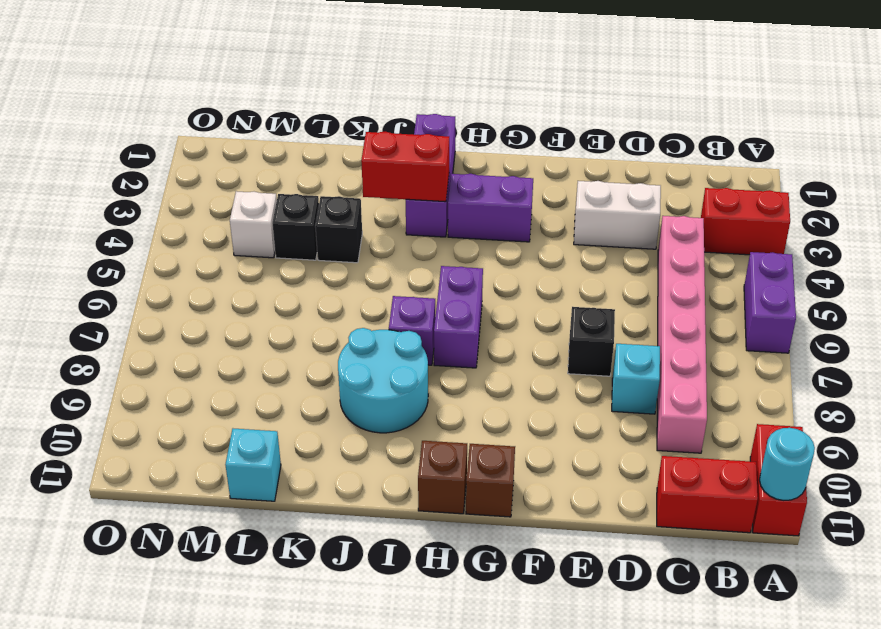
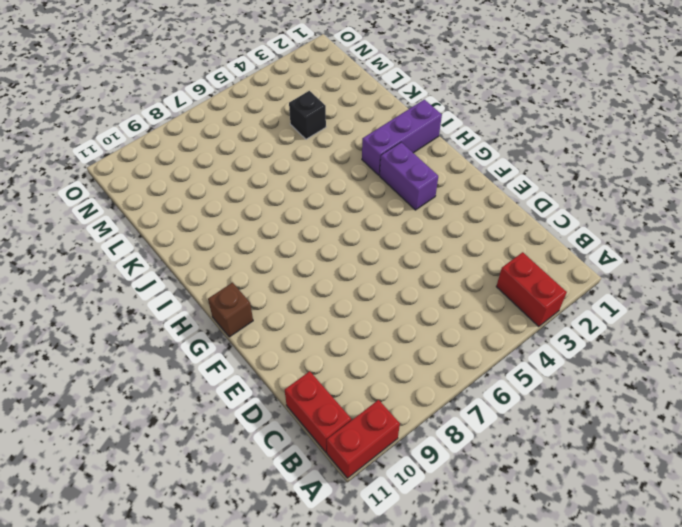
none -> purple 1x2 brick [744,252,796,353]
none -> pink 1x6 brick [657,216,707,453]
none -> white 1x2 brick [574,181,661,249]

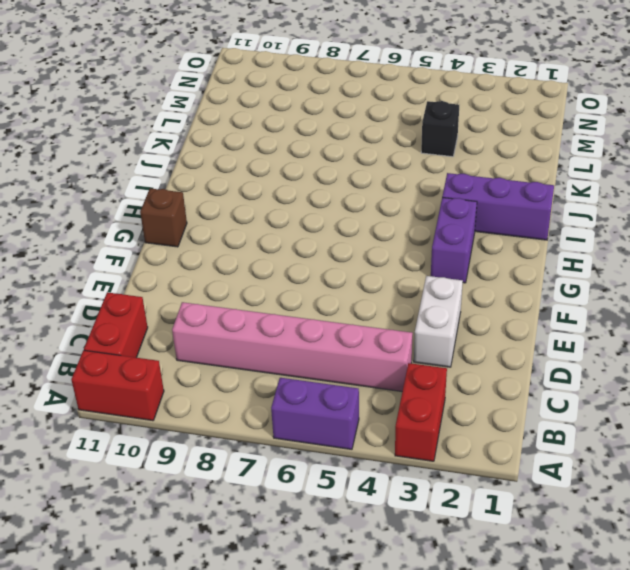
none -> cyan 1x1 brick [612,344,660,414]
none -> black 1x1 brick [568,307,615,376]
none -> purple 1x2 brick [434,266,483,368]

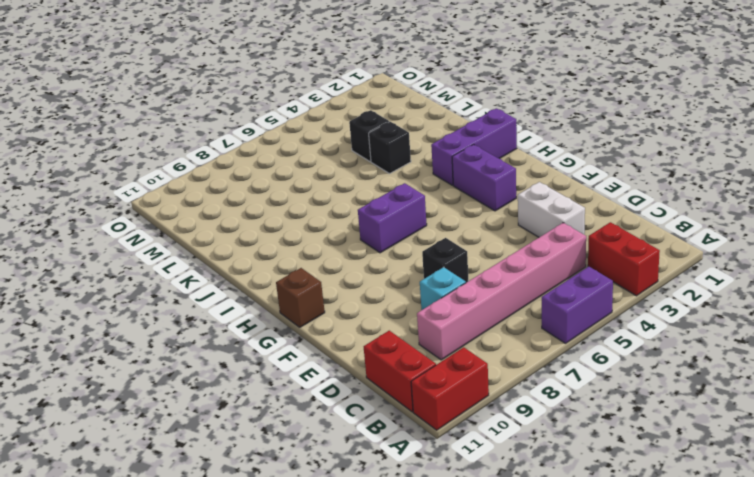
none -> brown 1x1 brick [418,441,467,514]
none -> purple 1x1 brick [389,296,435,365]
none -> cyan 2x2 round brick [338,328,428,433]

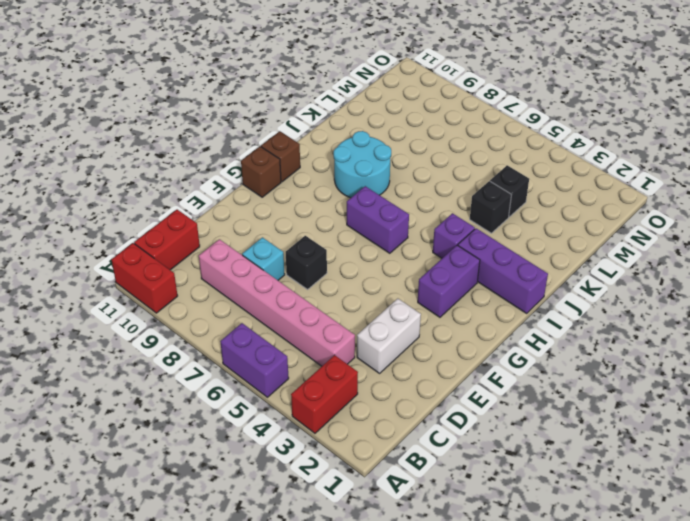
purple 1x1 brick [433,213,475,258] -> purple 1x1 brick moved to [389,296,435,365]
none -> cyan 1x1 brick [225,429,281,501]
none -> white 1x1 brick [230,191,277,258]
none -> cyan 1x1 round brick [759,428,815,500]

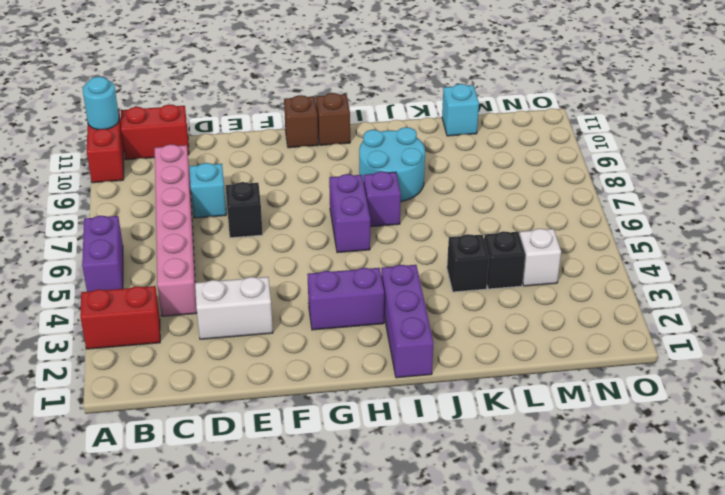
none -> red 1x2 brick [361,132,449,202]

